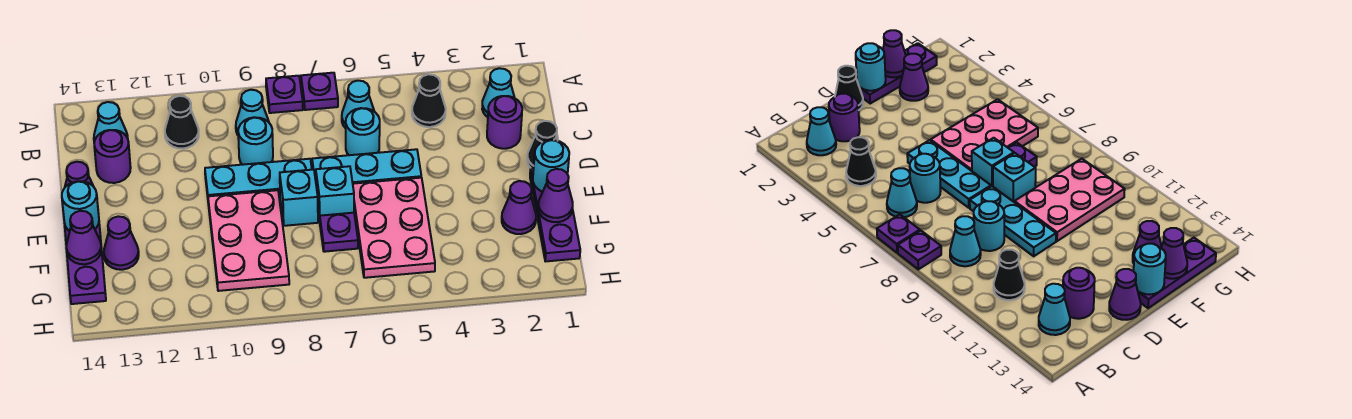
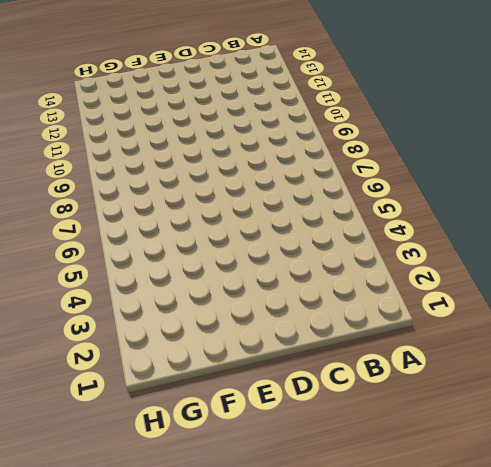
none -> purple 1x1 plate [301,73,338,110]
none -> purple 1x1 plate [266,76,303,113]
none -> cyan 1x1 cone [482,68,515,117]

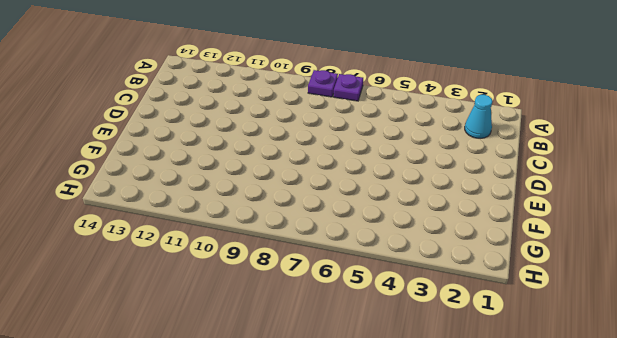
none -> black 1x1 cone [412,74,446,127]
none -> cyan 1x1 cone [342,81,374,128]
none -> cyan 1x1 cone [236,90,269,135]

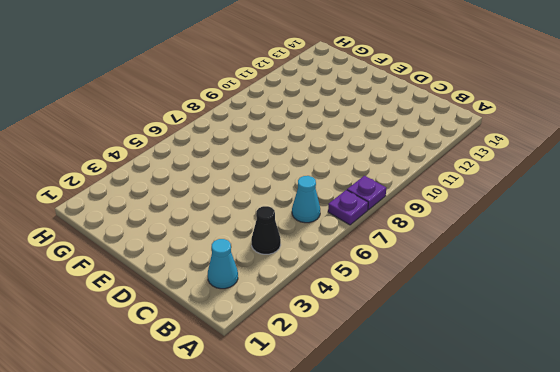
none -> cyan 1x1 cone [236,90,269,135]
none -> black 1x1 cone [165,96,199,149]
none -> cyan 1x1 cone [94,102,128,142]

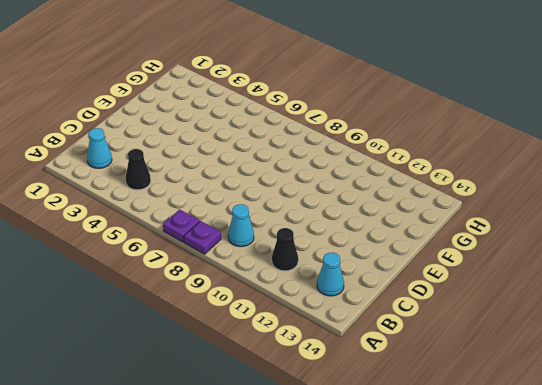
none -> cyan 1x1 cone [342,81,374,128]
none -> purple 1x1 round brick [487,96,522,149]
none -> cyan 1x1 round brick [346,108,380,155]

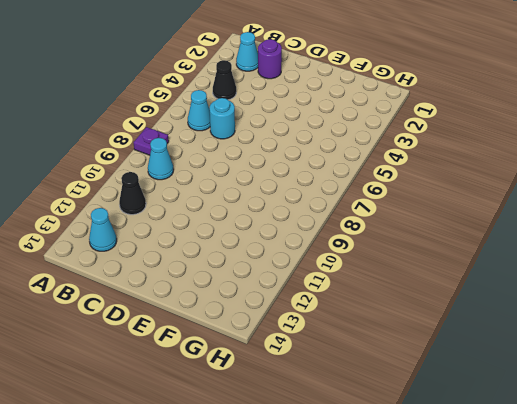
none -> purple 1x1 plate [301,73,338,110]
none -> cyan 1x1 round brick [238,117,273,165]
none -> purple 1x1 round brick [94,130,131,183]

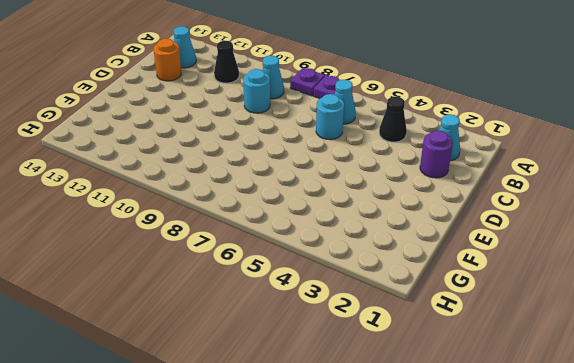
orange 1x1 round brick [153,39,181,81] -> purple 1x1 round brick [94,130,131,183]
none -> black 1x1 cone [527,121,558,168]
none -> cyan 1x3 plate [312,149,421,184]
none -> cyan 1x3 plate [205,159,312,197]

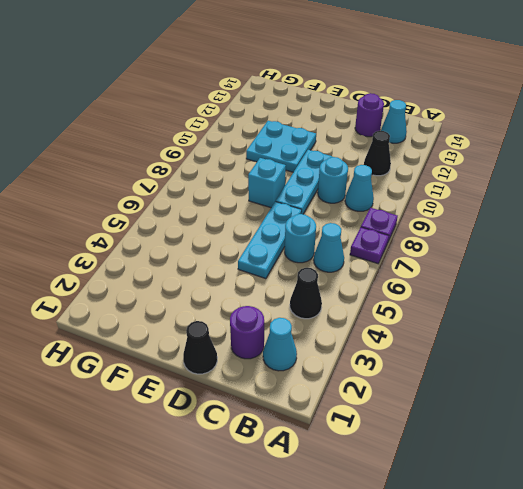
cyan 2x2 plate [246,121,316,172] -> pink 2x3 plate [208,190,289,291]
none -> purple 1x1 cone [65,162,93,187]
none -> purple 1x3 plate [530,168,580,262]
none -> pink 2x3 plate [353,178,435,278]

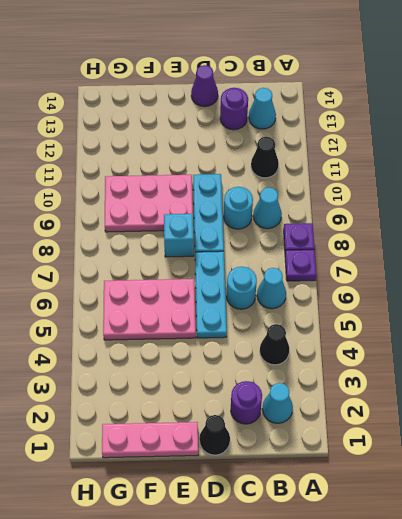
pink 1x3 plate [102,422,198,458] -> purple 1x3 plate [530,168,580,262]
none -> cyan 1x1 brick [316,166,354,221]
none -> purple 1x3 plate [65,224,106,304]
none -> purple 1x1 cone [502,181,536,234]

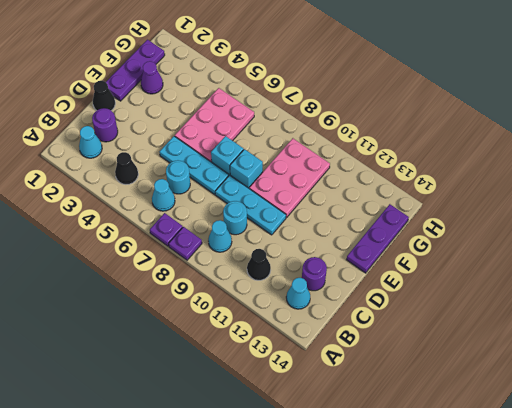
none -> purple 1x1 cone [65,162,93,187]
none -> purple 1x1 plate [320,213,358,252]
none -> purple 1x1 cone [104,216,139,270]

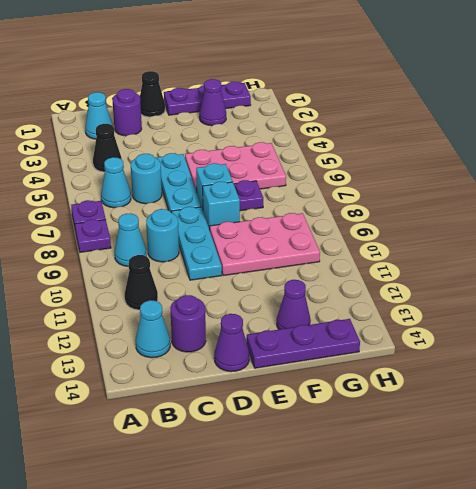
none -> cyan 1x1 round brick [533,140,569,192]
none -> cyan 1x1 round brick [62,181,99,231]
none -> purple 1x1 cone [538,169,573,222]

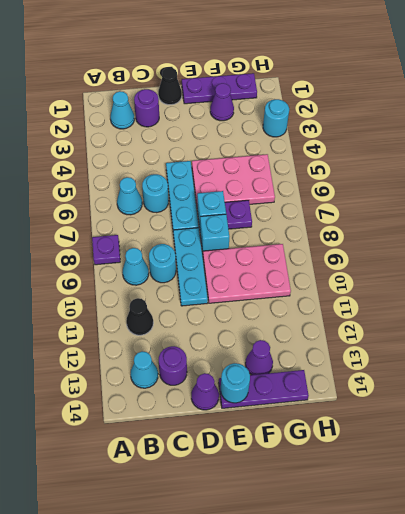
cyan 1x1 round brick [263,99,289,137] -> cyan 1x1 round brick moved to [533,140,569,192]
none -> purple 1x1 plate [301,73,338,110]
none -> black 1x1 cone [412,74,446,127]
none -> purple 1x1 cone [538,169,573,222]

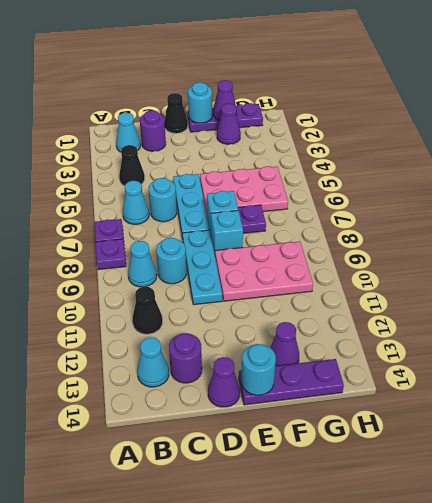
none -> purple 1x1 cone [66,211,102,264]

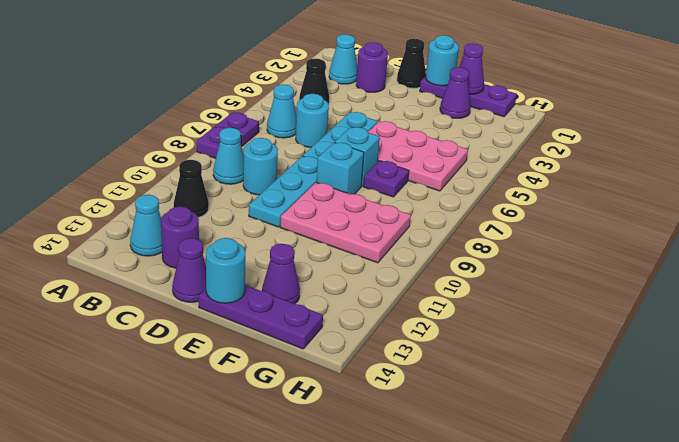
none -> purple 1x1 cone [66,211,102,264]

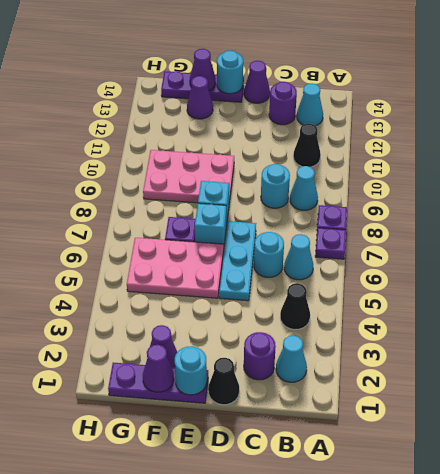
none -> cyan 1x3 plate [205,159,312,197]

